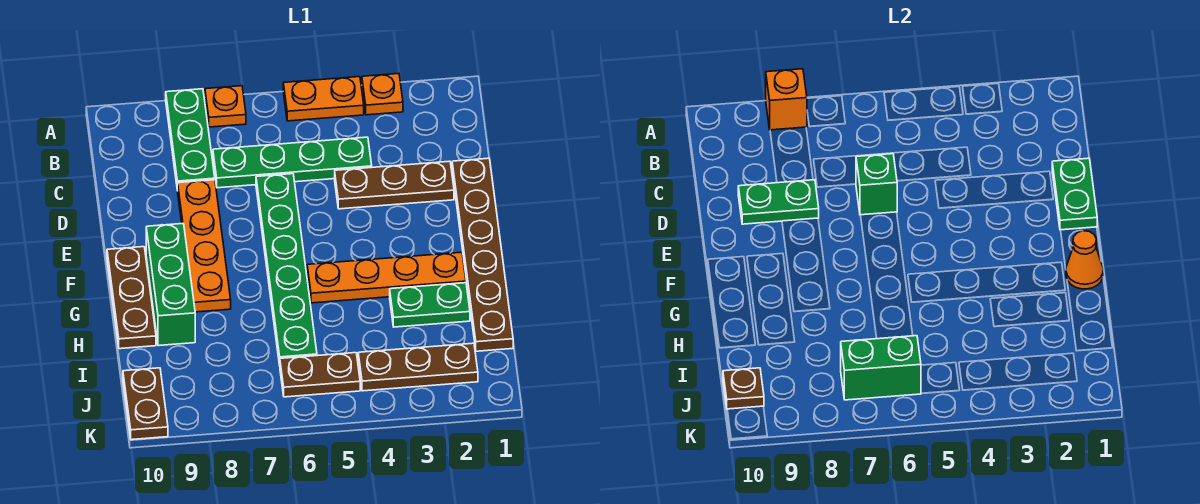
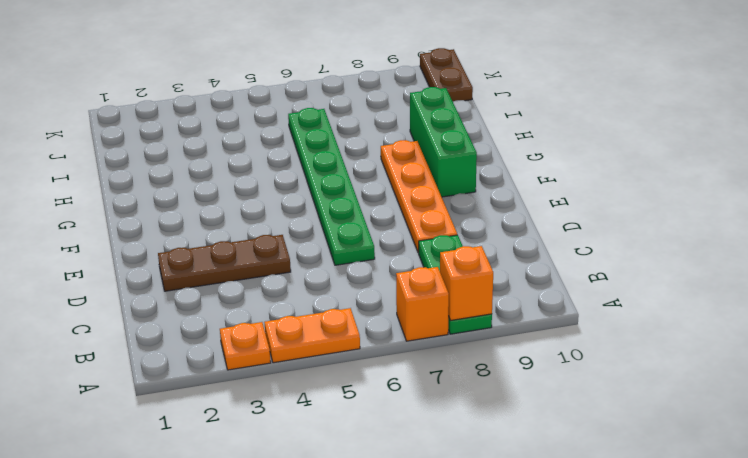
orange 1x1 brick [396,267,449,341] -> orange 1x1 plate [205,86,246,127]
none -> green 1x4 plate [213,137,372,188]
none -> brown 1x6 plate [452,158,513,351]
none -> brown 1x3 plate [107,247,156,349]

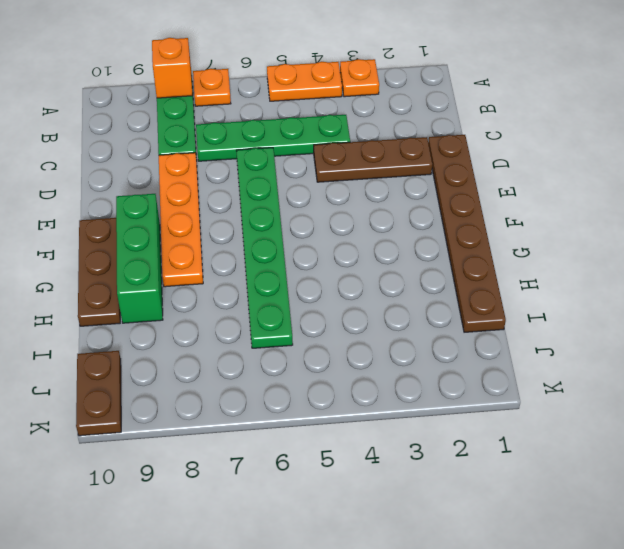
none -> orange 1x4 plate [307,252,466,303]
none -> green 1x2 plate [390,283,470,327]
none -> brown 1x3 plate [358,343,478,391]

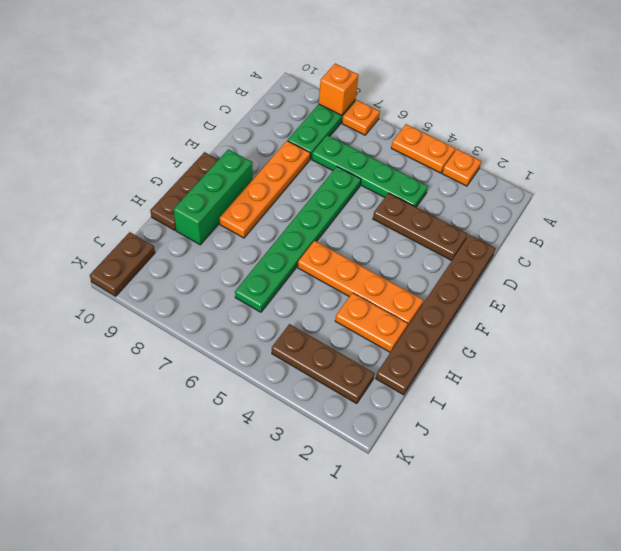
orange 1x2 plate [335,293,408,352] -> green 1x2 plate [390,283,470,327]
none -> brown 1x2 plate [280,353,360,397]
none -> green 1x2 plate [1052,158,1097,230]
none -> green 1x1 brick [856,154,897,215]

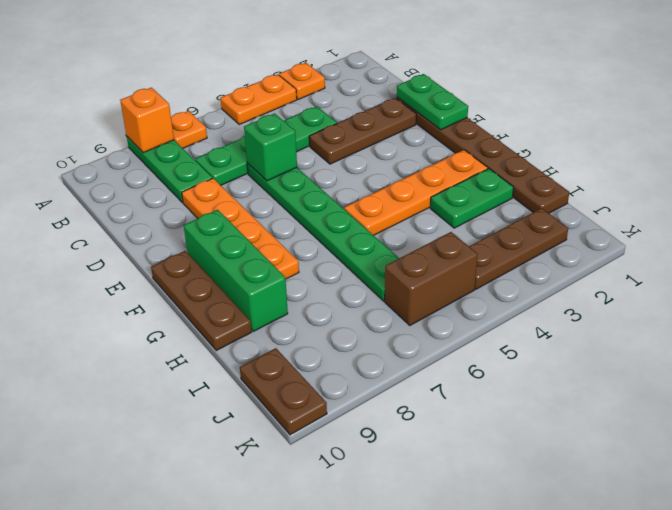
brown 1x2 brick [385,232,477,325] -> brown 1x2 plate [280,353,360,397]
none -> green 1x2 plate [738,180,819,224]
none -> orange 1x1 cone [1066,231,1103,289]
none -> green 1x2 brick [841,336,921,400]

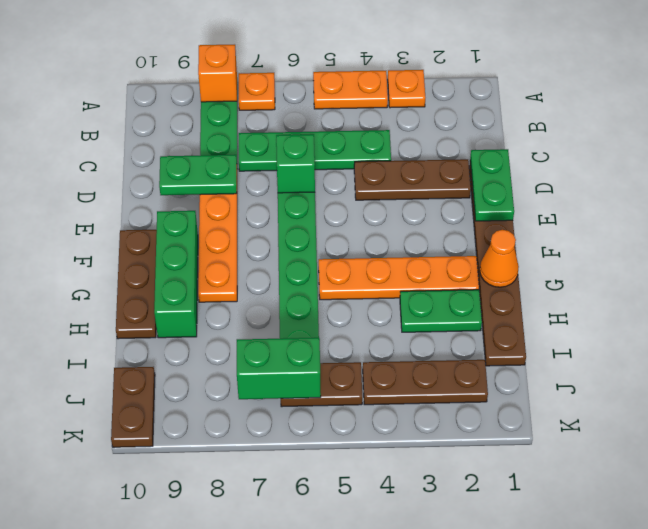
none -> brown 1x1 plate [723,368,764,409]

